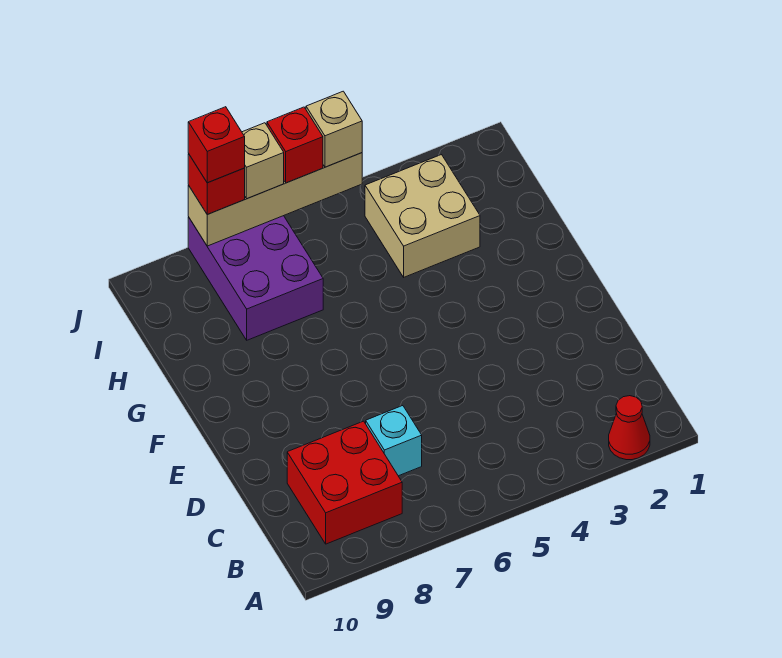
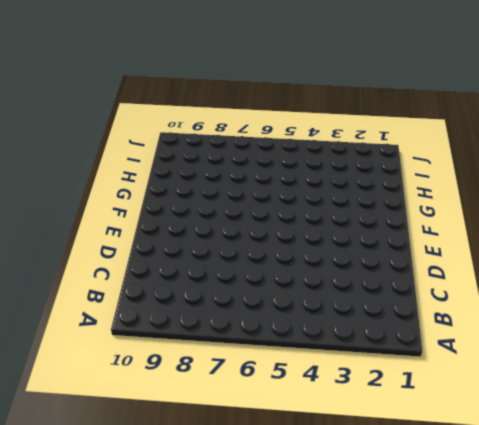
none -> red 1x1 cone [609,396,650,460]
none -> red 2x2 brick [287,421,402,544]

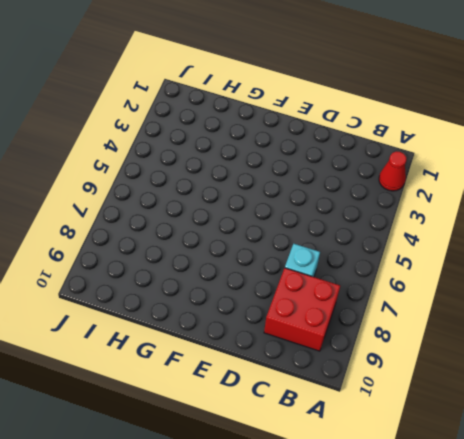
none -> tan 2x2 brick [365,155,480,277]
none -> purple 2x3 brick [188,216,323,340]

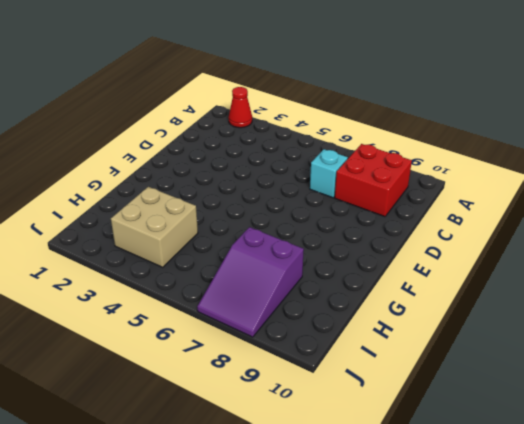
purple 2x3 slope [197,227,304,337] -> purple 2x3 brick [188,216,323,340]
none -> tan 1x4 brick [188,153,362,246]
none -> tan 1x1 brick [306,91,362,167]

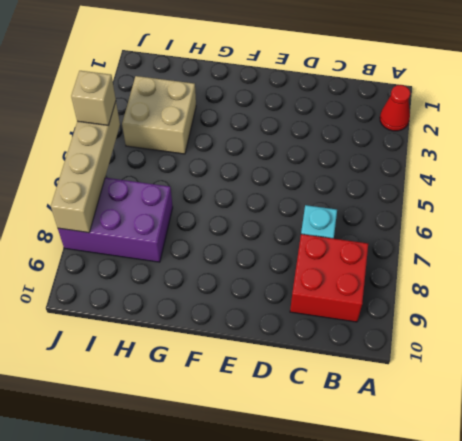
none -> red 1x1 brick [267,107,323,183]
none -> tan 1x1 brick [242,123,284,199]

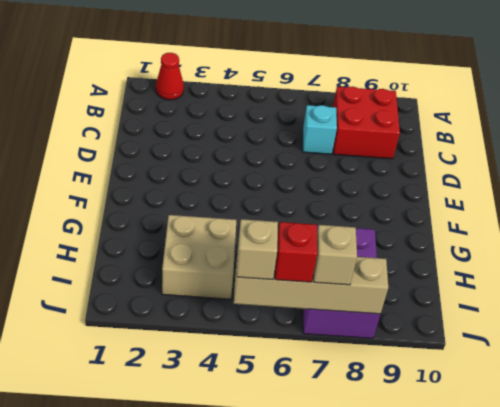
none -> red 1x1 brick [188,154,245,214]
none -> red 1x1 brick [188,107,245,183]

